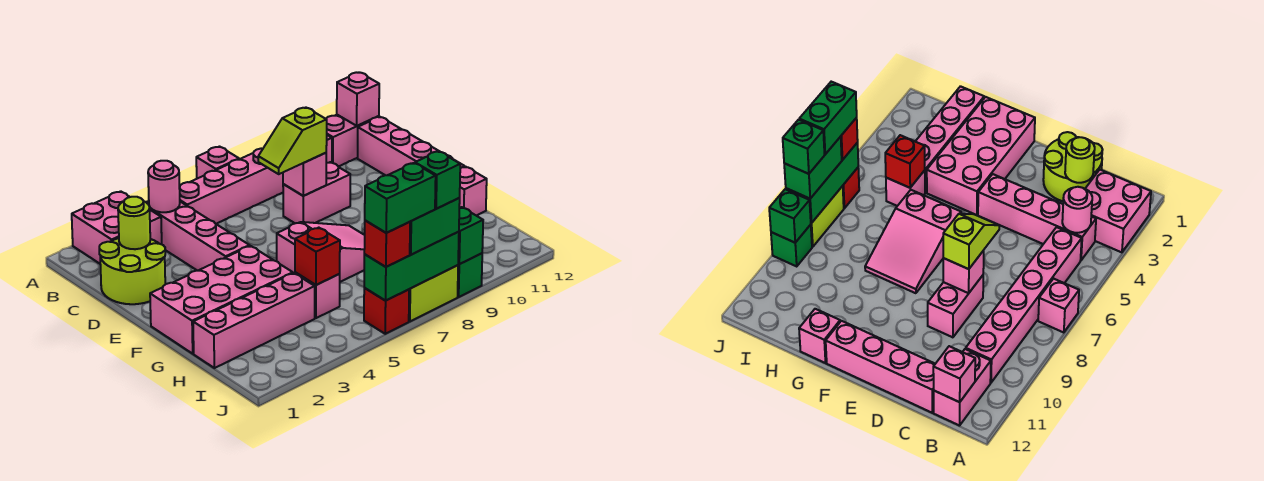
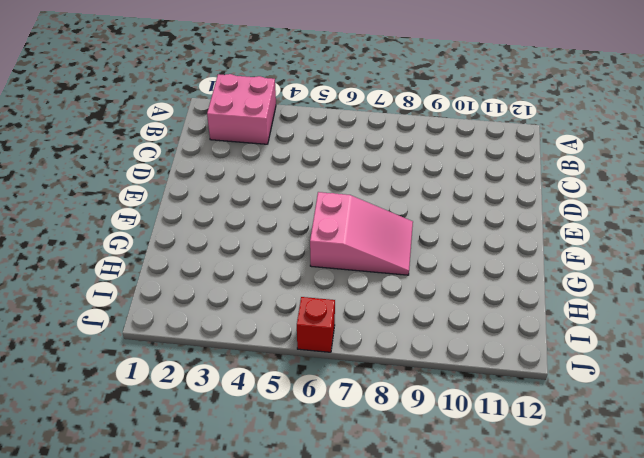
none -> pink 1x1 brick [196,147,239,179]
none -> pink 1x4 brick [146,201,250,271]
none -> pink 1x6 brick [179,135,332,224]

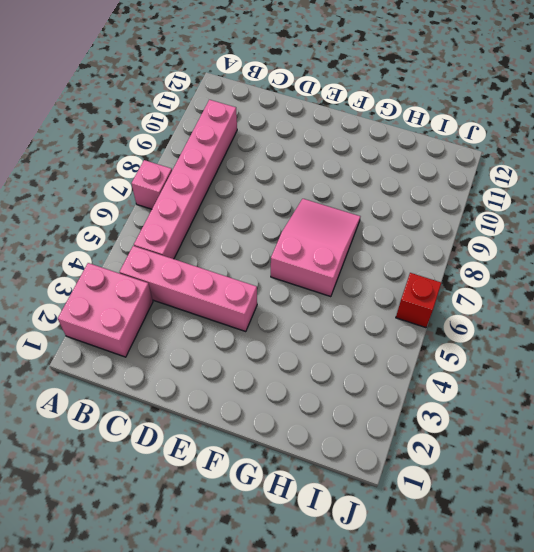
none -> pink 1x2 brick [326,115,379,167]
none -> lime 2x2 round brick [99,238,165,304]
none -> pink 1x4 brick [358,117,465,175]

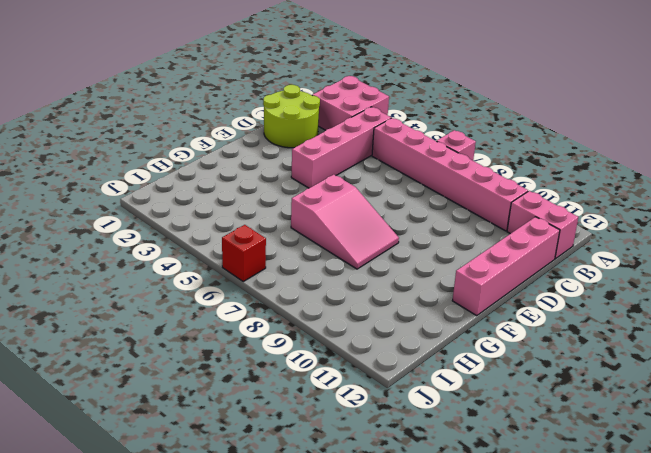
none -> pink 1x2 brick [283,162,350,223]
none -> pink 2x4 brick [150,246,293,354]
none -> pink 1x1 brick [459,167,487,216]

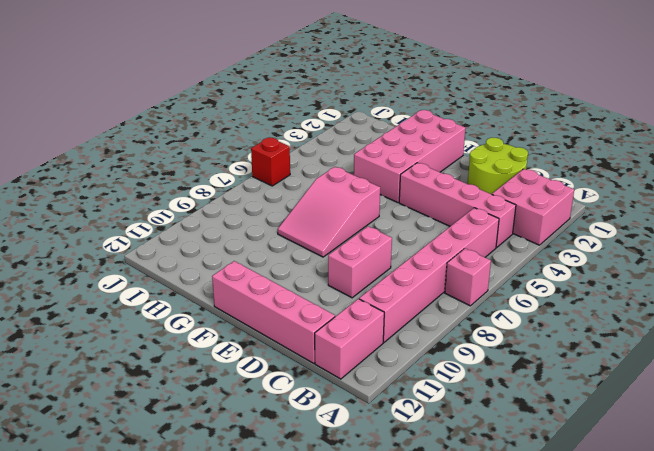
none -> pink 1x1 brick [459,167,487,216]
none -> pink 1x4 brick [193,273,315,368]
none -> pink 1x1 brick [295,272,340,318]

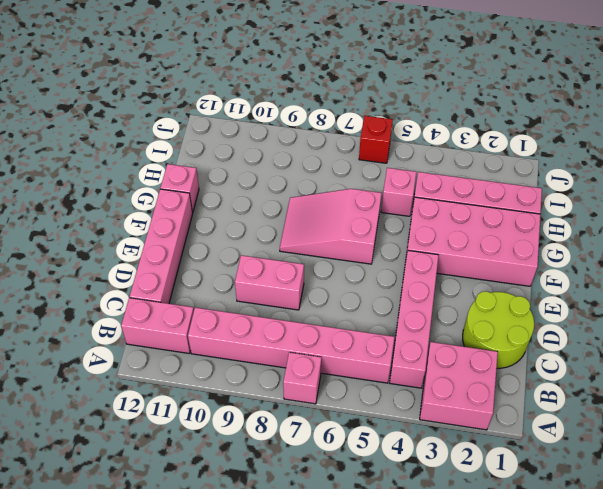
none -> lime 1x2 brick [409,265,458,321]
none -> green 1x1 brick [458,253,482,297]
none -> pink 1x1 round brick [148,161,180,212]

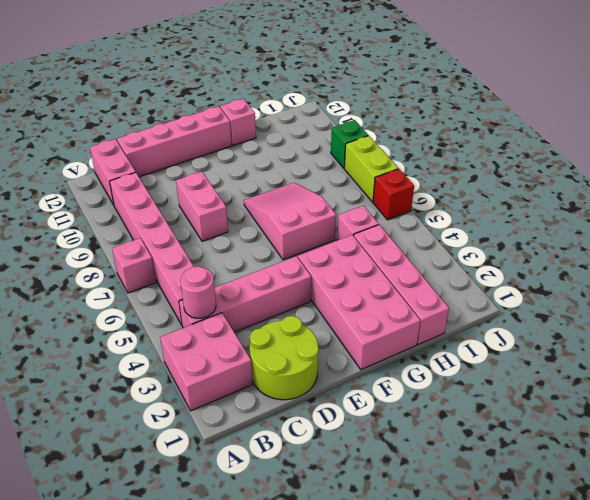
none -> pink 1x1 brick [337,72,379,126]
none -> lime 1x1 round brick [118,197,150,249]
none -> pink 1x1 brick [283,153,326,196]

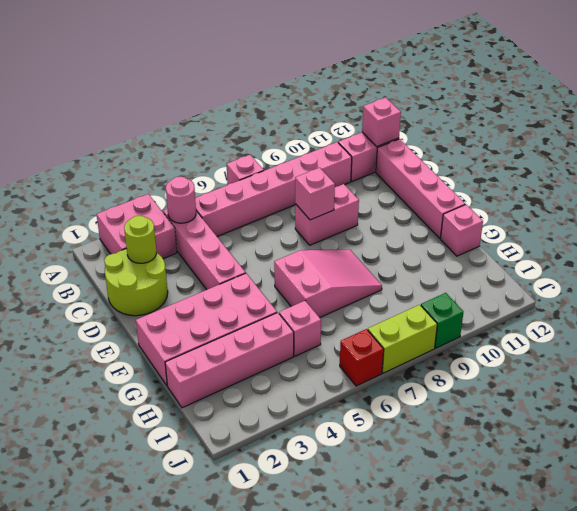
none -> red 1x1 brick [295,228,340,285]
none -> green 1x3 brick [364,232,459,301]
none -> green 1x1 brick [458,207,483,264]

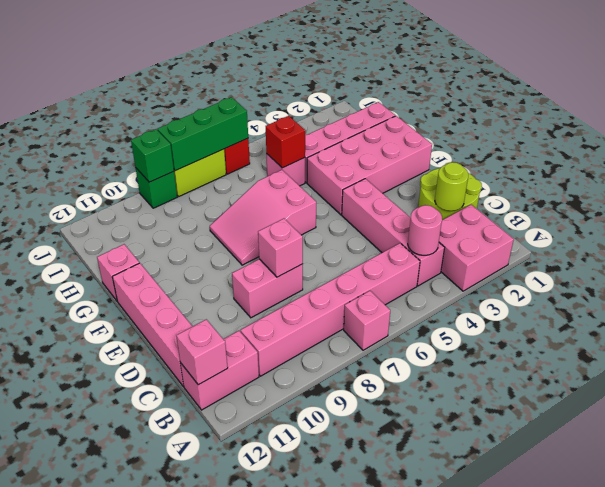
none -> lime 1x2 slope [258,108,327,174]
none -> red 1x1 brick [364,221,410,267]
none -> green 1x2 brick [410,198,460,255]

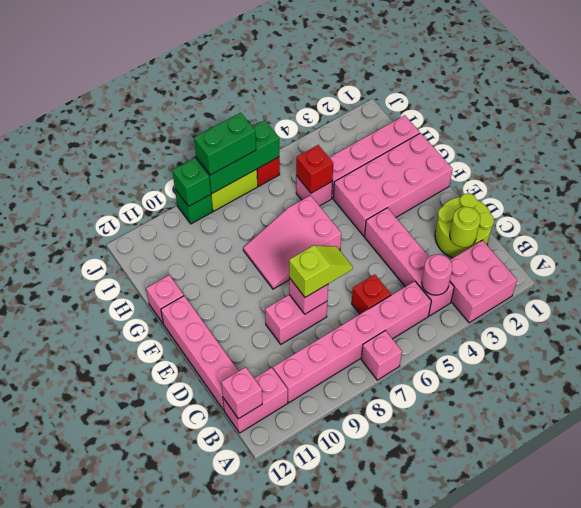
red 1x1 brick [352,275,391,314] -> red 1x1 brick moved to [364,221,410,267]
none -> green 1x2 brick [365,163,436,233]
none -> green 1x1 brick [415,151,460,209]

